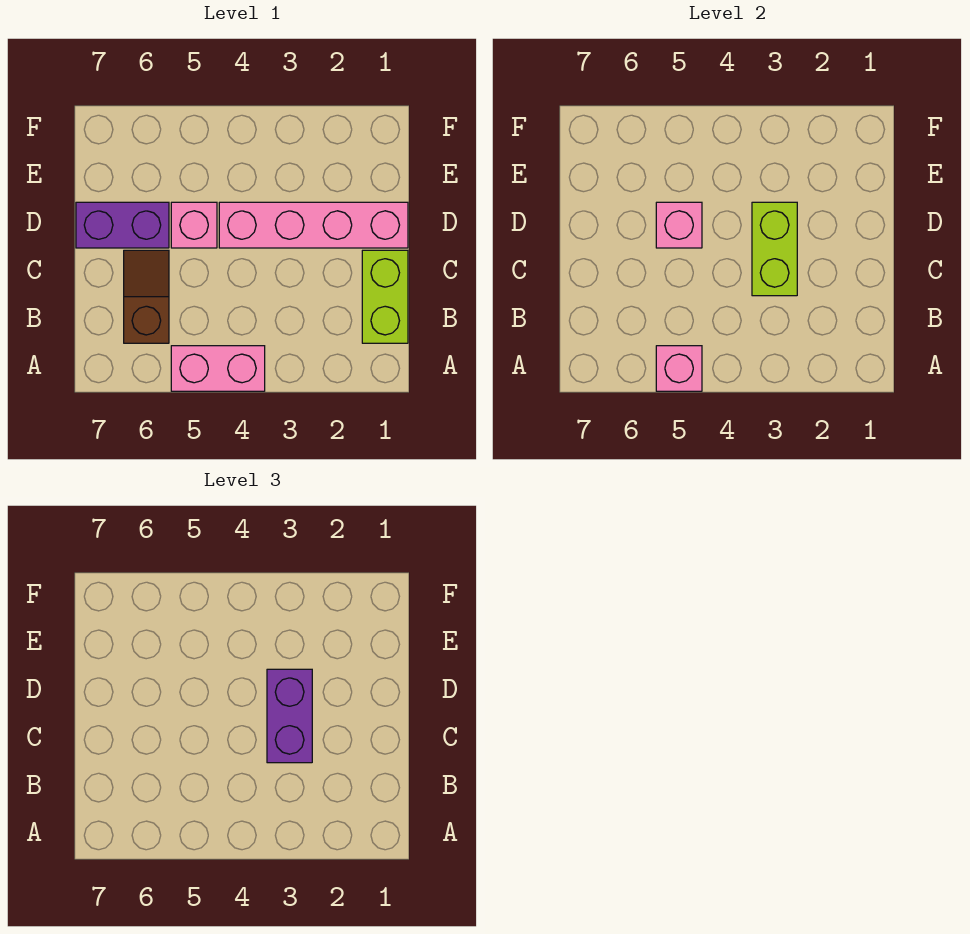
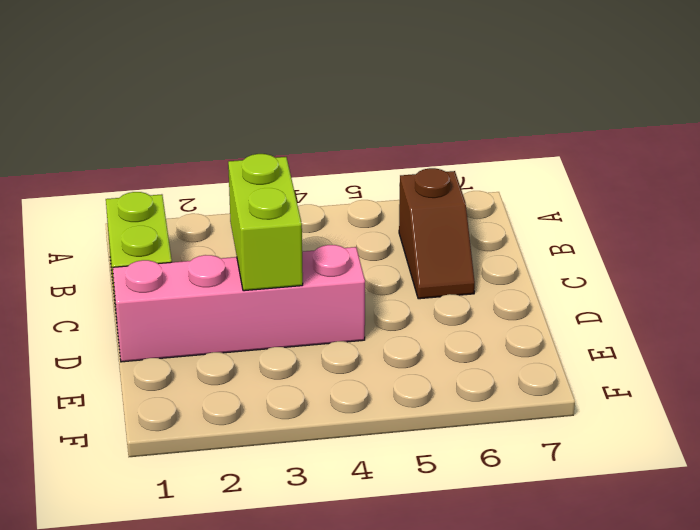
none -> pink 1x2 brick [171,346,265,391]
none -> pink 1x1 brick [171,202,217,248]

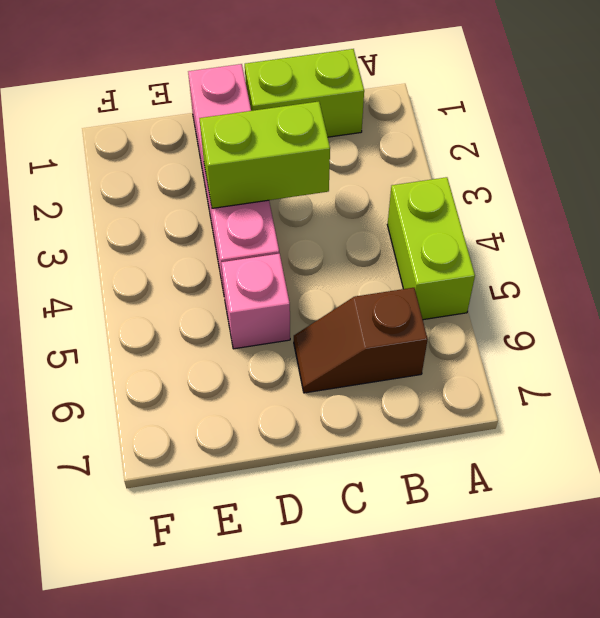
lime 1x2 brick [387,177,475,320] -> pink 1x2 brick [171,346,265,391]
none -> purple 1x2 brick [76,202,169,248]
none -> pink 1x1 brick [656,346,702,391]

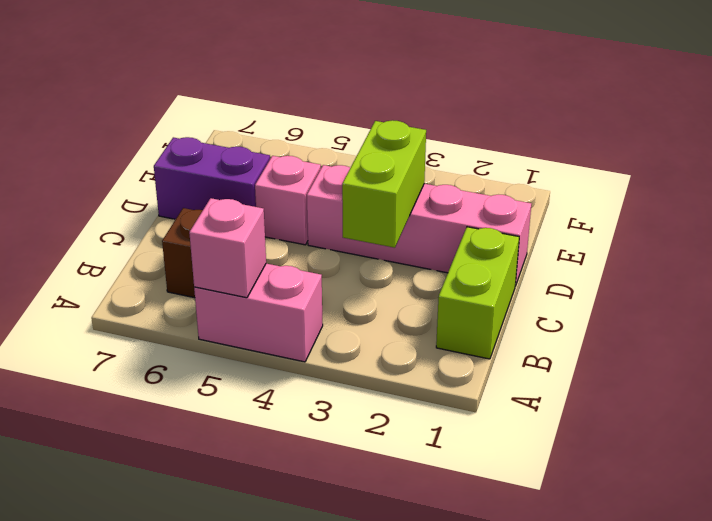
none -> pink 1x1 brick [656,202,702,248]
none -> purple 1x2 brick [267,669,312,763]

